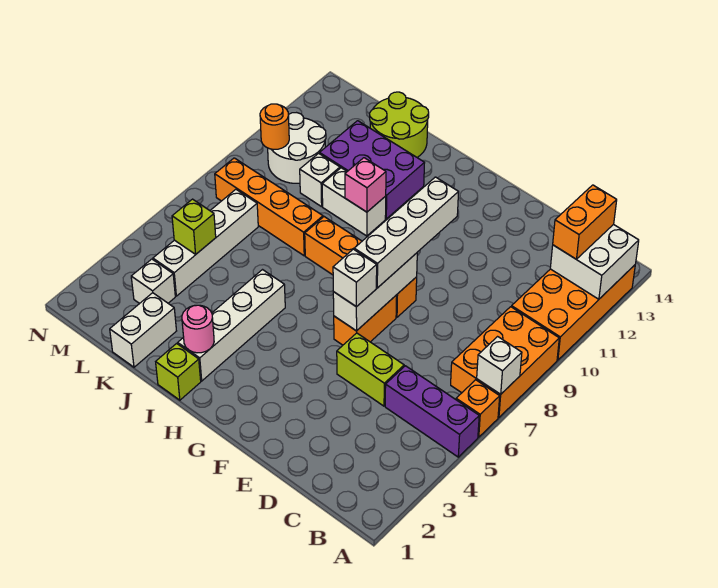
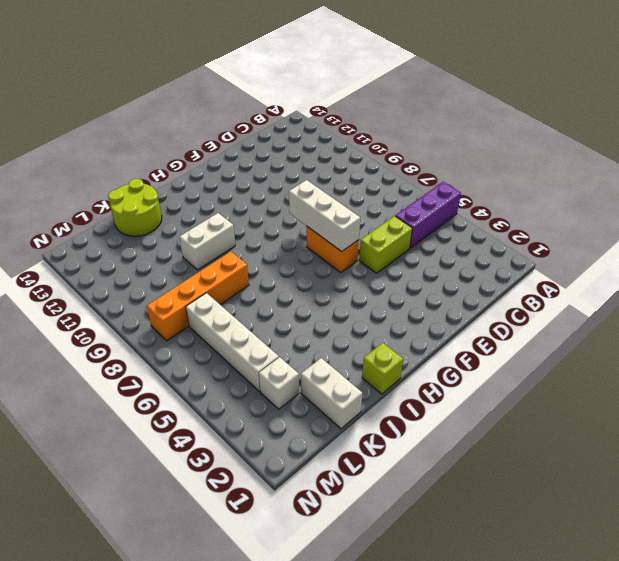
none -> orange 1x1 brick [456,380,500,437]
none -> orange 2x3 brick [451,307,559,418]
none -> orange 2x4 brick [512,265,635,360]

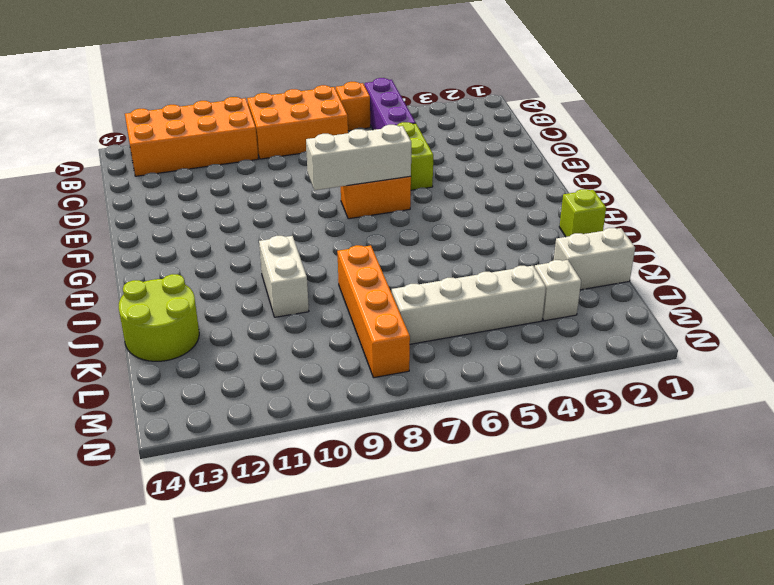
none -> orange 1x4 brick [305,217,417,317]
none -> white 1x4 brick [178,270,285,381]
none -> purple 2x3 brick [320,121,424,219]

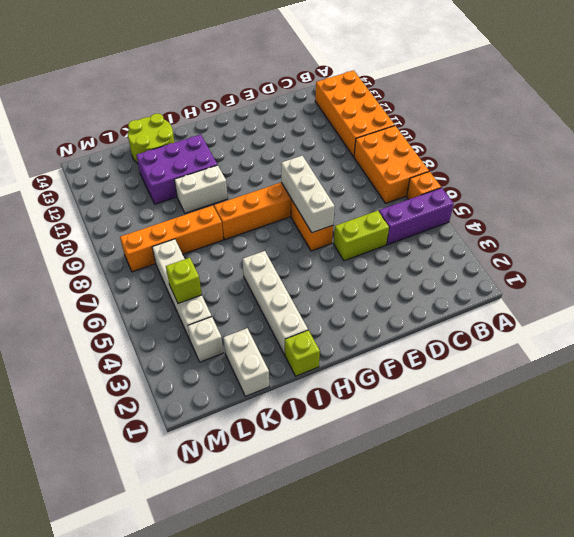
none -> white 1x1 brick [300,153,340,207]
none -> white 2x2 round brick [268,113,326,183]
none -> white 1x1 brick [477,337,522,394]

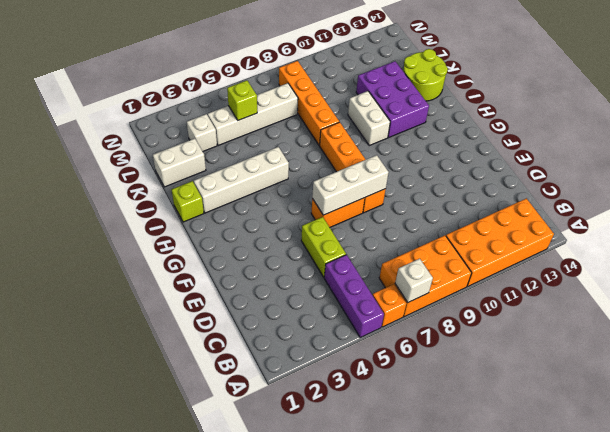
none -> white 1x1 brick [300,153,340,207]
none -> white 2x2 round brick [268,113,326,183]
none -> white 2x2 brick [550,224,639,299]

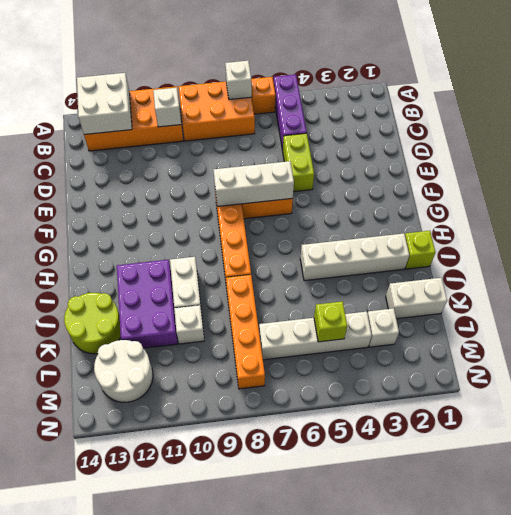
white 1x1 brick [153,88,181,127] -> white 1x1 brick moved to [333,249,377,307]
white 2x2 round brick [94,340,153,402] -> white 2x2 round brick moved to [268,113,326,183]
none -> pink 1x1 round brick [182,305,214,353]
none -> pink 1x1 brick [345,158,386,212]
none -> orange 1x1 round brick [260,104,289,149]

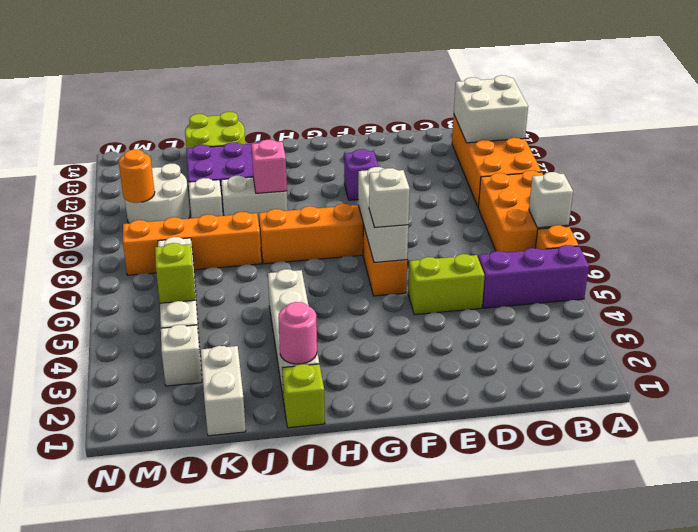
purple 1x1 brick [344,149,378,200] -> none
none -> orange 1x2 brick [553,185,617,259]
none -> white 1x4 brick [354,177,459,288]

